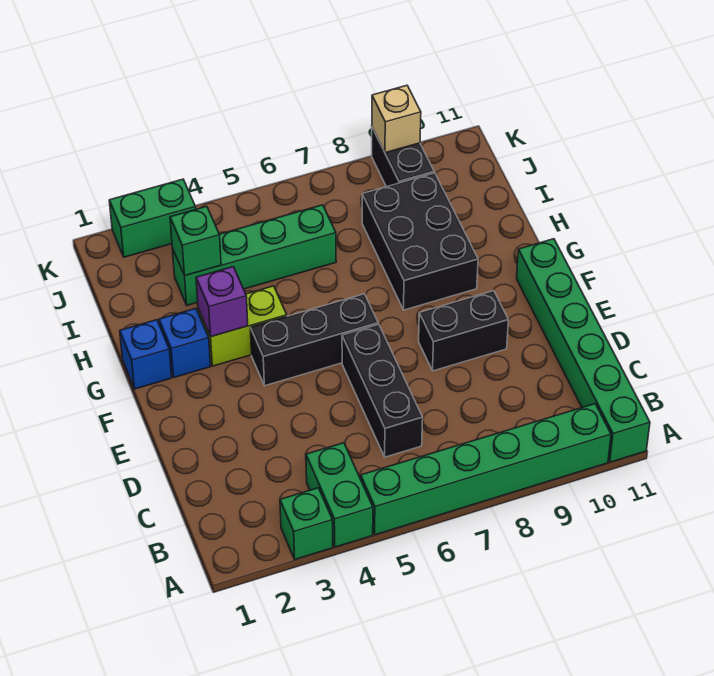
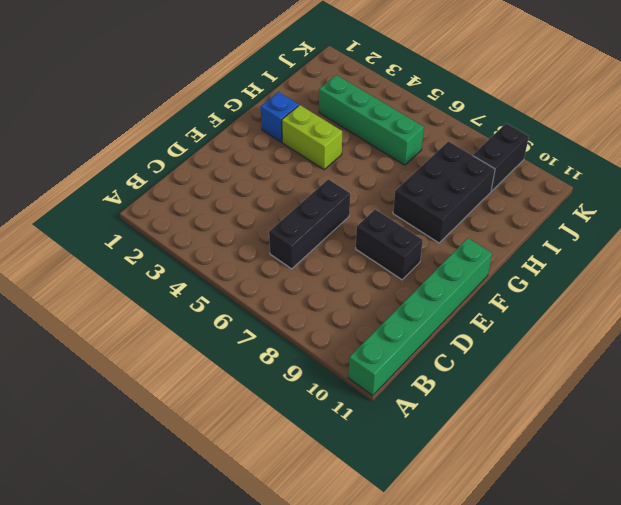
none -> green 1x1 brick [280,488,333,559]
none -> green 1x2 brick [306,443,373,547]
none -> green 1x6 brick [361,404,611,535]

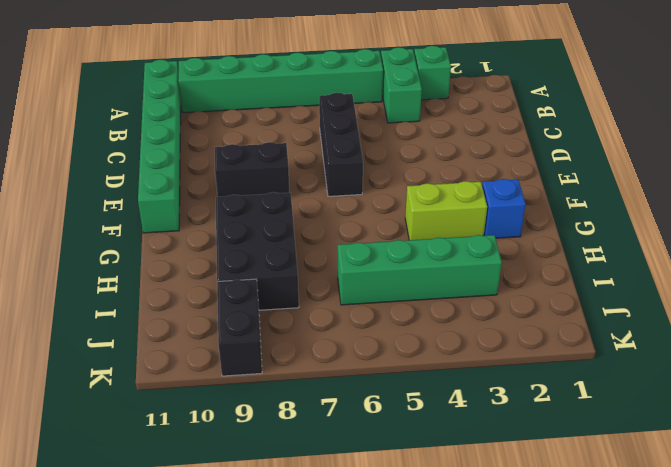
none -> black 1x3 brick [250,294,378,386]
none -> blue 1x1 brick [120,320,172,389]
none -> green 1x2 brick [109,179,196,257]

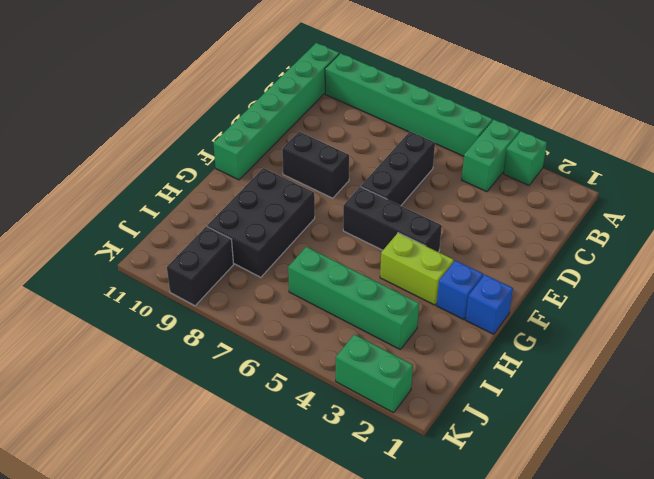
none -> purple 1x1 brick [196,267,248,337]
none -> green 1x1 brick [170,206,221,276]
none -> tan 1x1 brick [372,85,421,153]

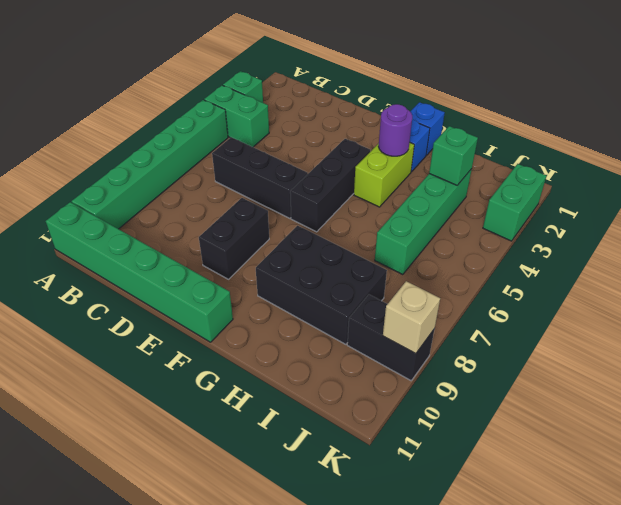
purple 1x1 round brick [378,104,412,156] -> purple 1x1 brick [196,267,248,337]

